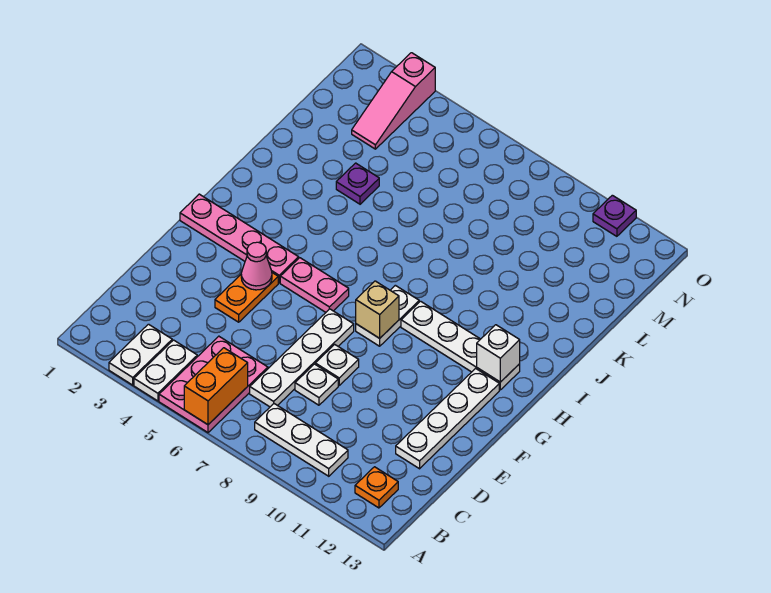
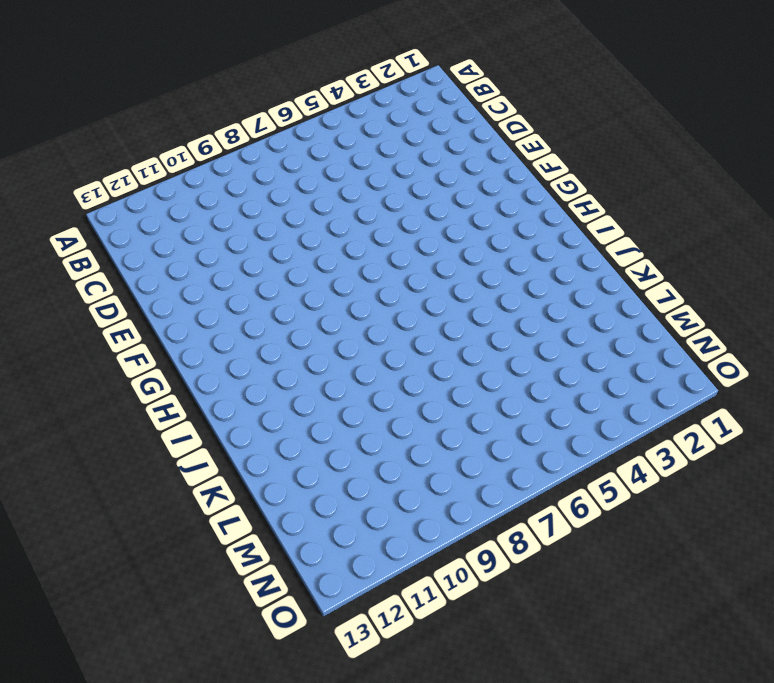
none -> white 1x2 plate [109,324,172,385]
none -> white 1x2 plate [134,340,197,401]
none -> pink 2x3 plate [159,336,268,432]

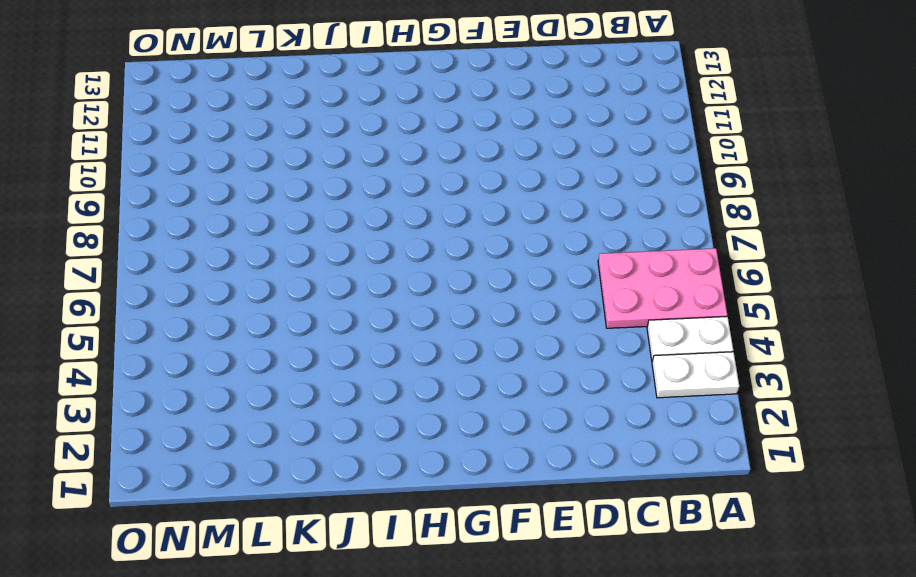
none -> white 1x3 plate [255,404,348,476]
none -> orange 1x1 plate [355,467,398,508]
none -> white 1x4 plate [250,309,354,407]

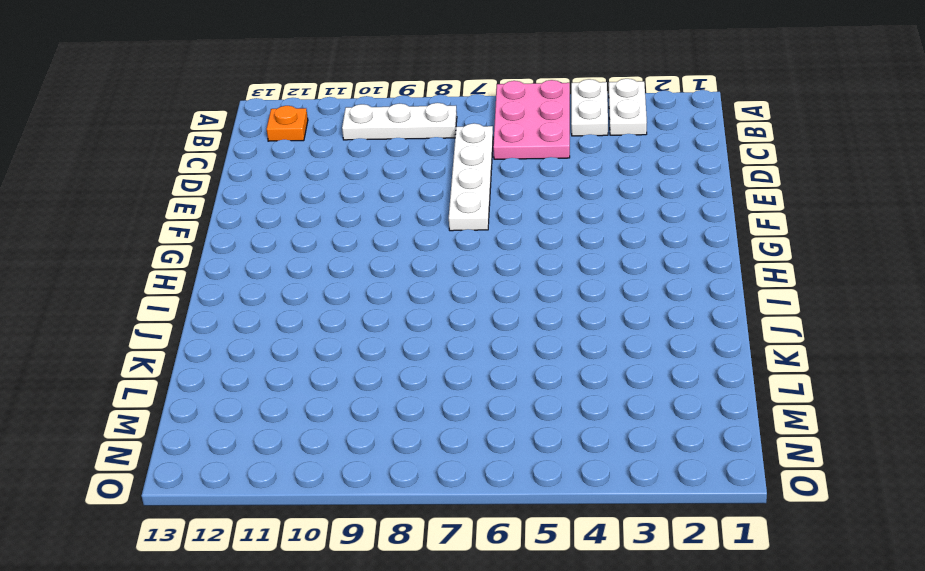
none -> white 1x1 plate [295,364,338,405]
none -> white 1x4 plate [396,368,499,469]
none -> orange 1x2 plate [215,273,278,322]

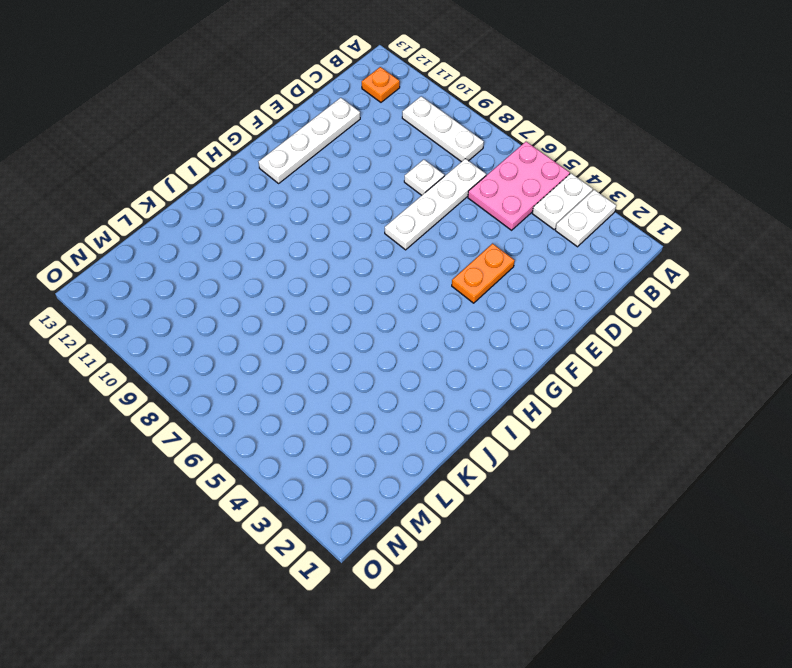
none -> white 1x1 plate [315,344,359,385]
none -> pink 1x4 plate [180,194,299,283]
none -> pink 1x2 plate [280,258,349,312]

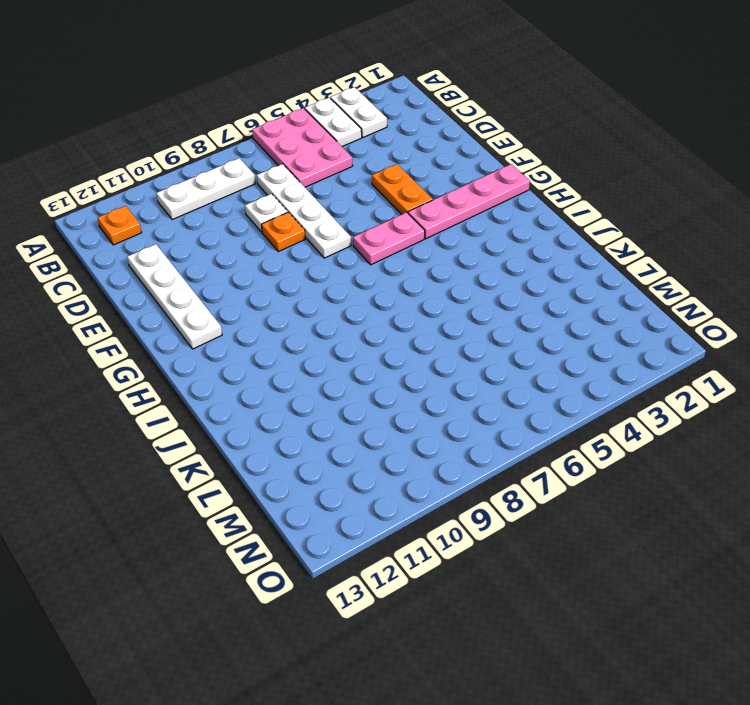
orange 1x1 plate [261,212,305,252] -> white 1x1 plate [315,344,359,385]
none -> white 1x2 plate [356,285,419,346]
none -> white 1x4 plate [401,301,520,390]
none -> purple 1x1 plate [336,163,379,204]

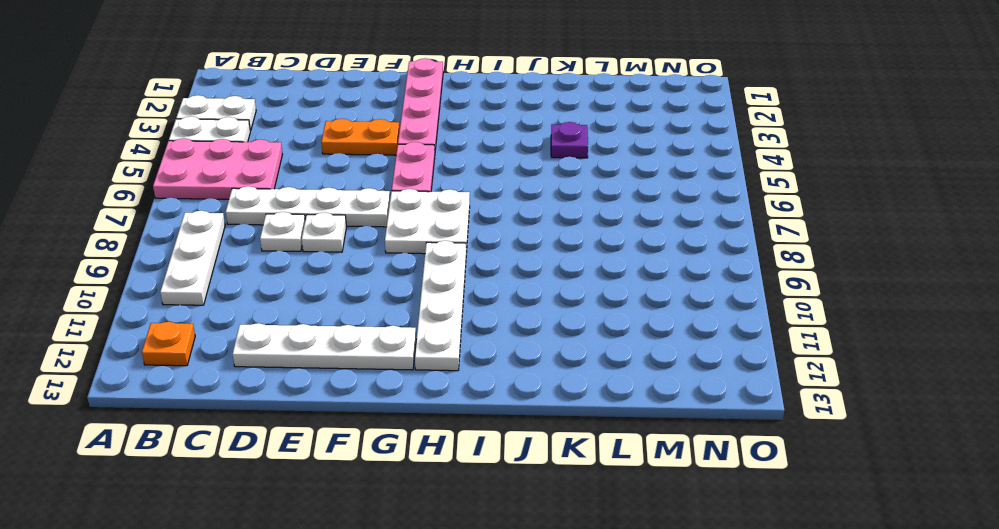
white 2x2 plate [385,189,470,254] -> white 1x2 plate [356,285,419,346]
none -> pink 1x3 slope [352,53,435,149]
none -> purple 1x1 plate [593,195,636,236]
none -> orange 1x2 brick [184,348,248,425]

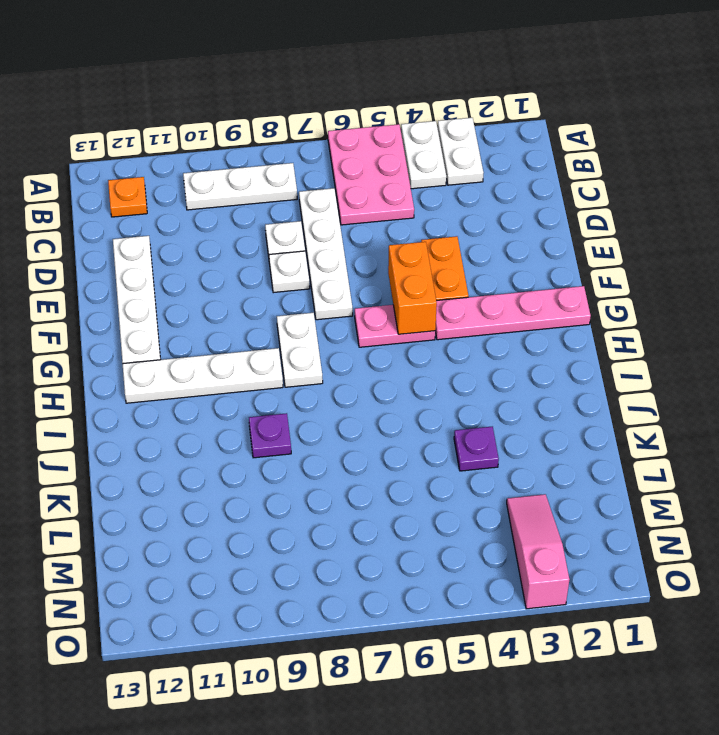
orange 1x2 brick [388,242,437,334] -> orange 1x2 brick moved to [184,348,248,425]
purple 1x1 plate [249,413,291,458] -> purple 1x1 plate moved to [593,195,636,236]
none -> pink 1x1 cone [241,242,272,290]
none -> tan 1x1 brick [356,281,399,338]
none -> white 1x1 brick [477,325,520,382]

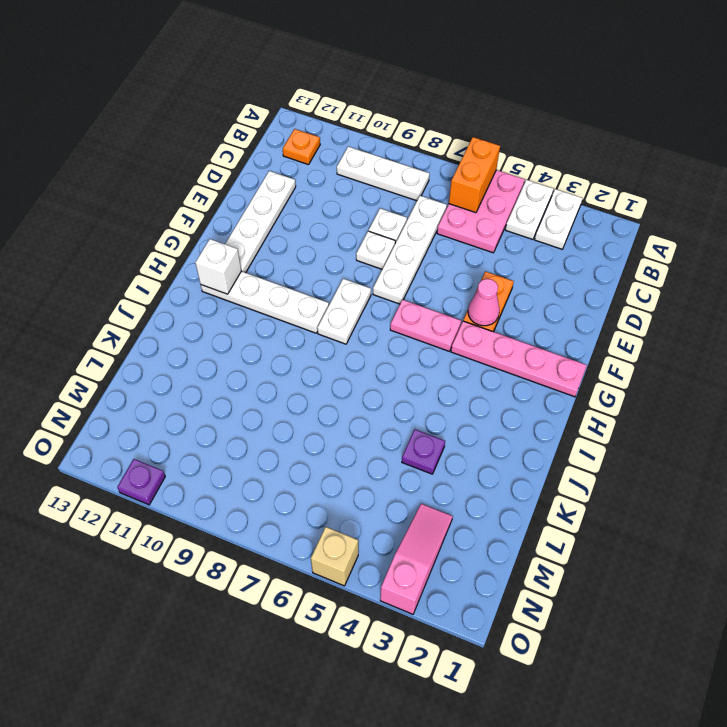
tan 1x1 brick [311,527,358,586] -> tan 1x1 brick moved to [356,281,399,338]

